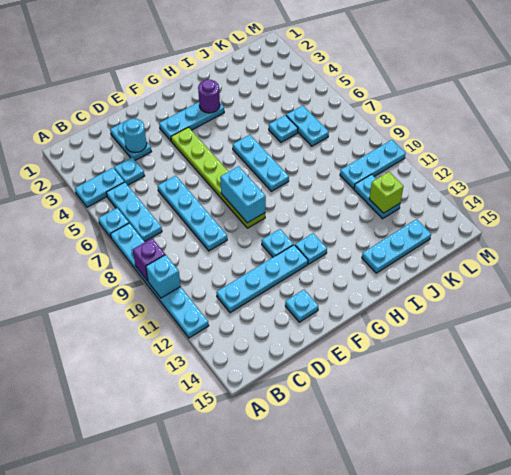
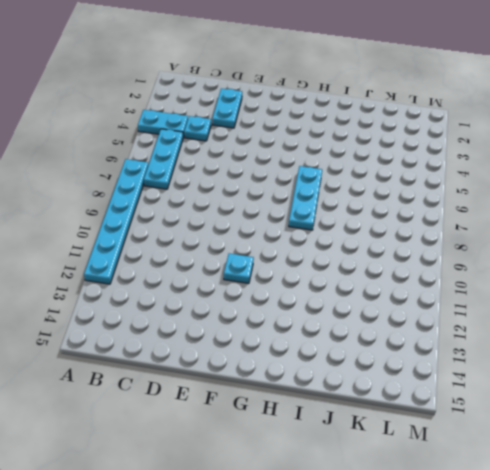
none -> cyan 1x1 plate [98,208,129,238]
none -> cyan 1x4 plate [216,245,308,313]
none -> cyan 1x4 plate [158,176,227,251]

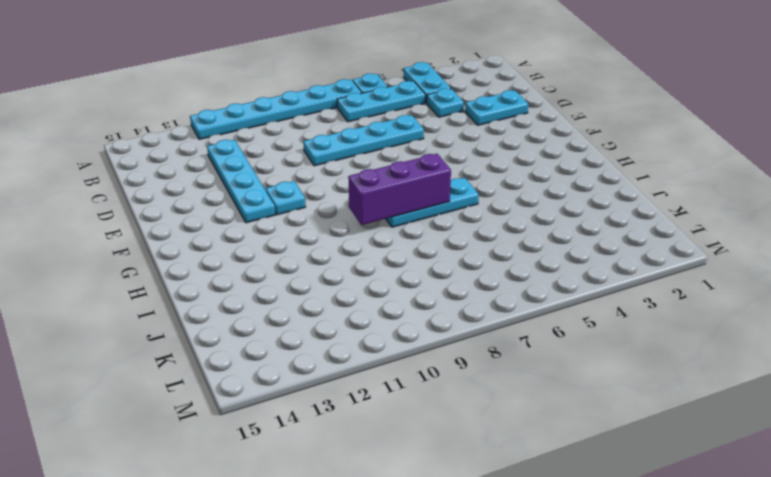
purple 1x3 brick [348,154,451,225] -> none
none -> cyan 1x1 plate [285,290,318,322]
none -> cyan 1x3 plate [159,102,224,141]
none -> lime 1x6 plate [171,127,265,228]

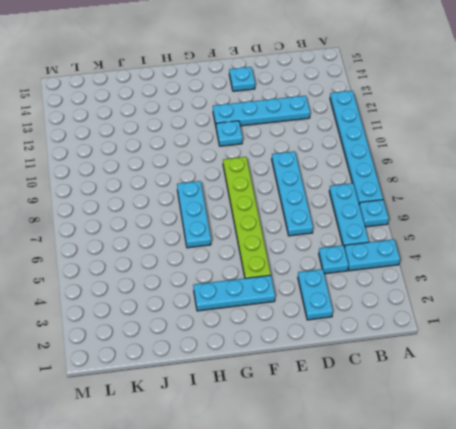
none -> cyan 1x1 plate [295,233,327,264]
none -> cyan 1x3 plate [362,219,431,273]
none -> cyan 1x1 plate [269,115,298,142]

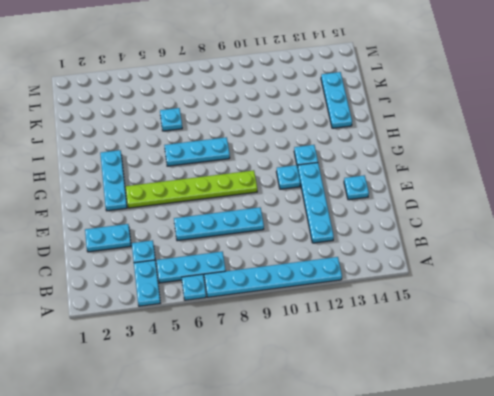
none -> cyan 1x2 plate [286,106,329,146]
none -> cyan 1x3 plate [340,140,406,189]
none -> cyan 1x2 plate [354,174,400,219]

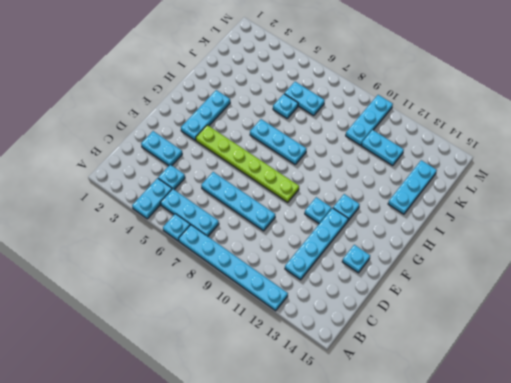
none -> purple 1x1 brick [133,238,165,281]
none -> cyan 1x1 brick [146,255,181,298]
none -> cyan 1x1 round brick [123,119,147,153]

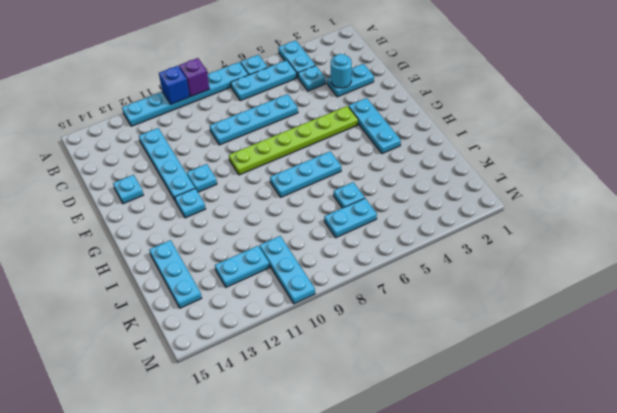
blue 1x1 brick [159,66,190,104] -> cyan 1x1 brick [146,255,181,298]
none -> cyan 1x2 brick [220,166,266,223]
none -> purple 1x1 round brick [198,79,220,113]
none -> lime 1x1 brick [369,172,404,213]

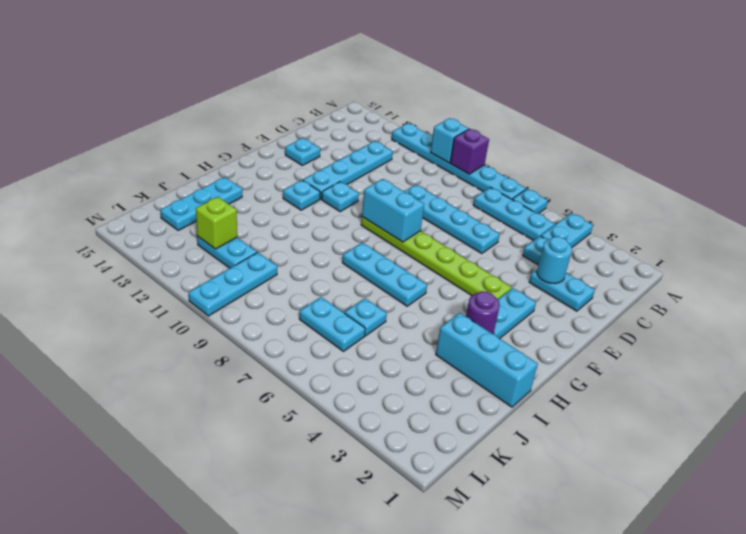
cyan 1x3 brick [436,313,538,407] -> none

